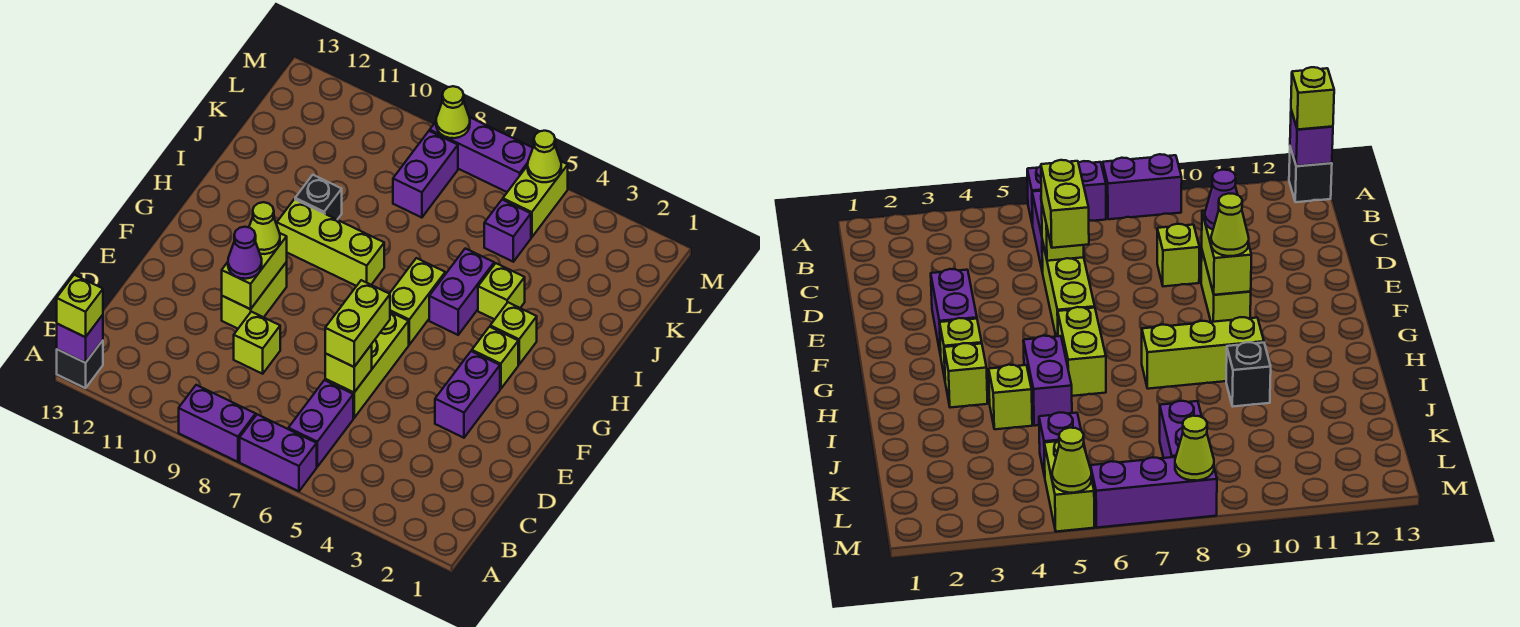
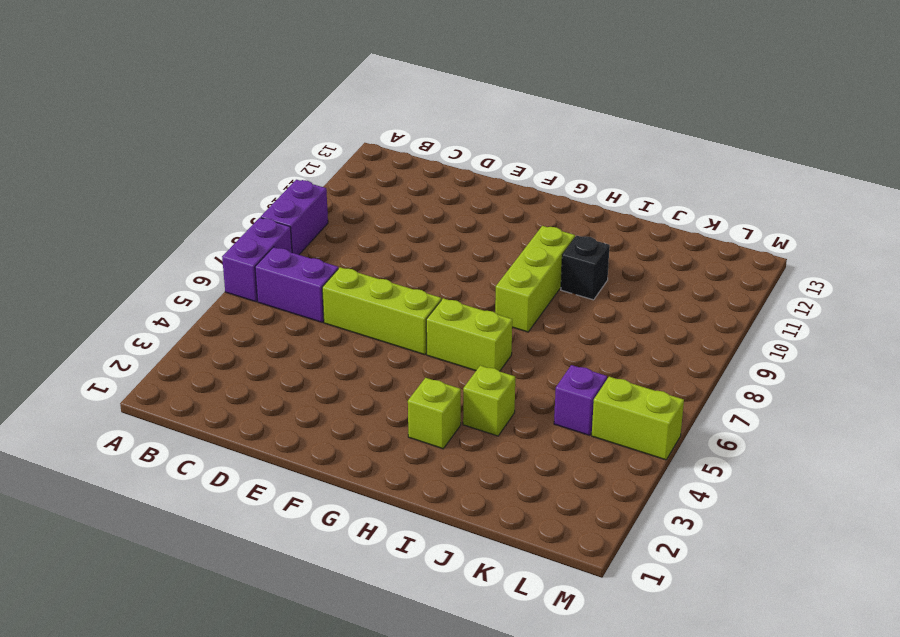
none -> black 1x1 brick [57,340,103,388]
none -> lime 1x1 brick [234,312,280,374]
none -> purple 1x2 brick [435,351,500,438]

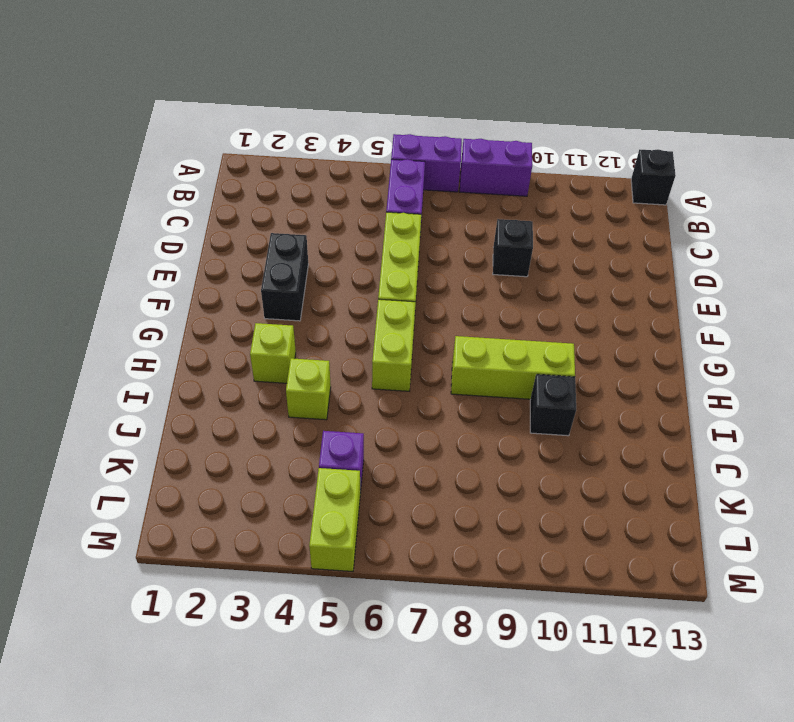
black 1x1 brick [493,219,533,277] -> lime 1x1 brick [234,312,280,374]
black 1x2 brick [261,233,308,321] -> purple 1x2 brick [435,351,500,438]
none -> lime 1x2 brick [222,262,287,329]
none -> lime 1x1 brick [472,327,518,389]
none -> purple 1x2 brick [429,248,494,335]

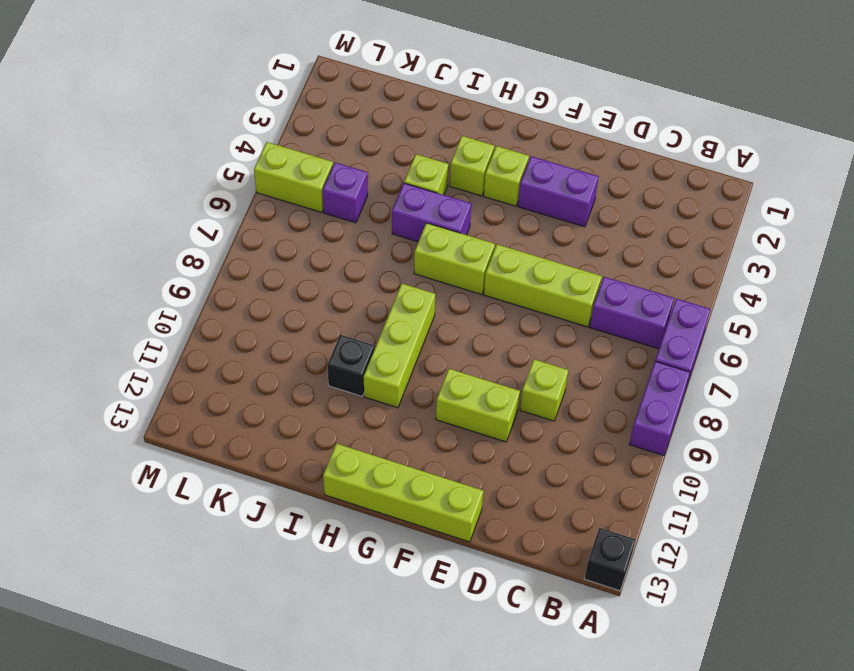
lime 1x4 brick [323,443,483,542] -> none
none -> purple 1x2 brick [393,131,458,218]
none -> purple 1x3 brick [430,117,533,192]
none -> purple 1x1 brick [57,315,103,363]

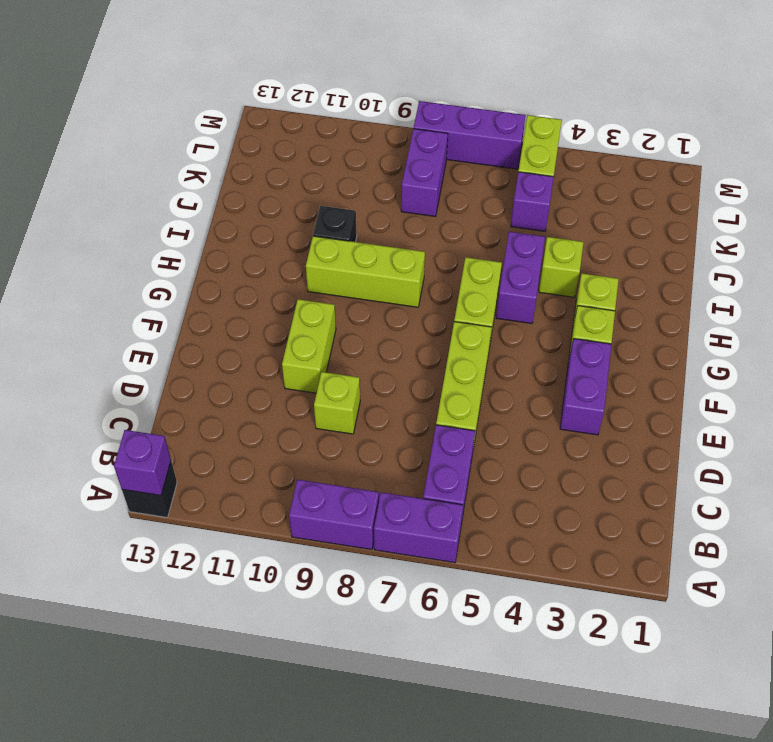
none -> lime 1x1 brick [325,345,372,392]
none -> lime 1x2 brick [222,233,287,309]
none -> lime 1x1 cone [528,131,561,182]

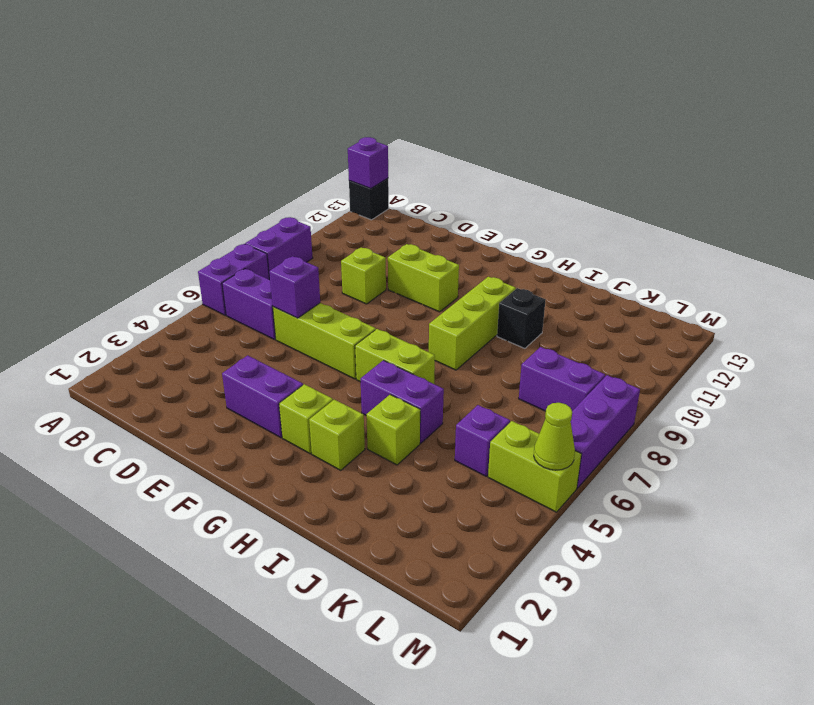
purple 1x1 brick [269,256,320,318] -> lime 1x1 brick [325,345,372,392]
none -> lime 1x2 brick [222,233,287,309]
none -> lime 1x1 cone [436,86,470,138]
none -> lime 1x1 brick [57,275,103,337]

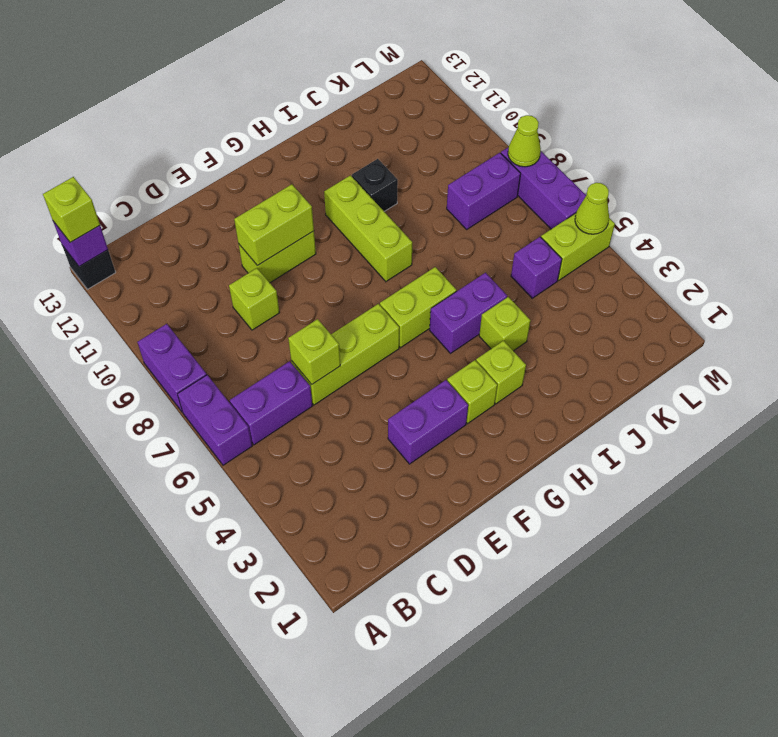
none -> lime 1x2 brick [325,280,390,367]
none -> purple 1x1 cone [228,227,262,279]
none -> lime 1x1 cone [249,202,280,254]

